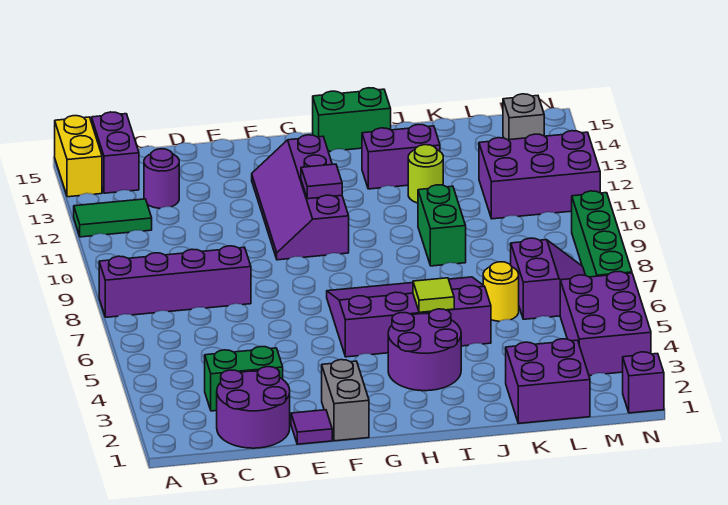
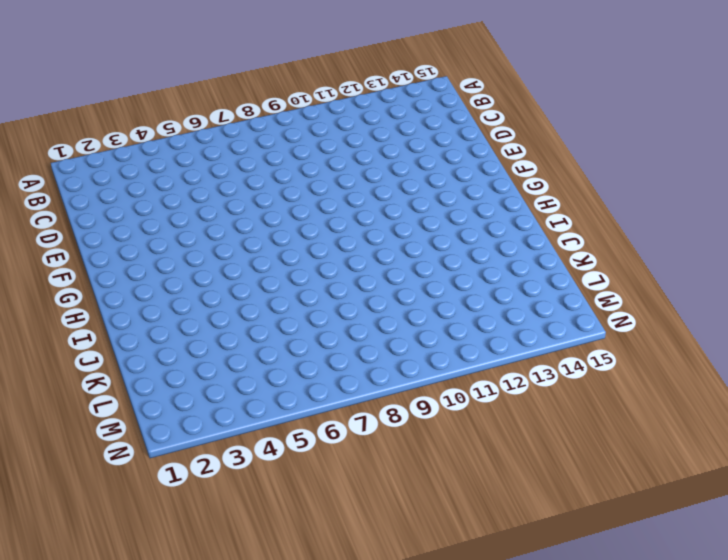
none -> purple 1x4 brick [99,246,251,317]
none -> green 1x2 tile [74,199,152,237]
none -> yellow 1x2 brick [55,116,102,197]

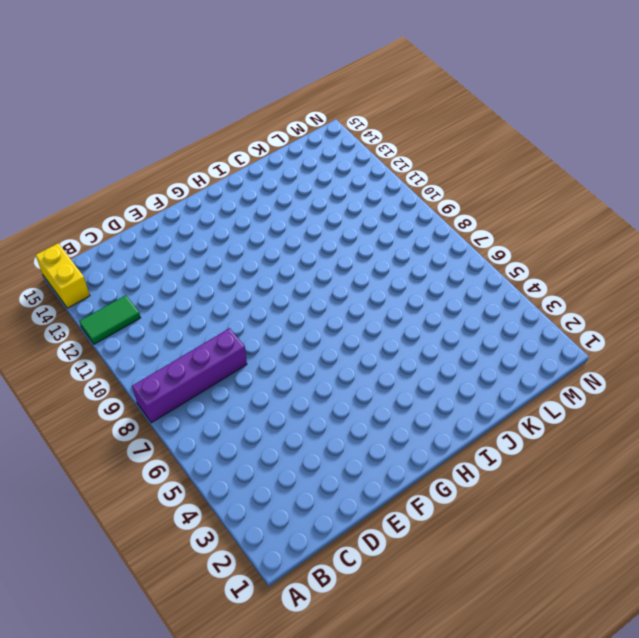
none -> purple 1x2 brick [91,112,139,193]
none -> purple 2x2 round brick [217,367,290,448]
none -> green 1x2 brick [205,347,283,411]

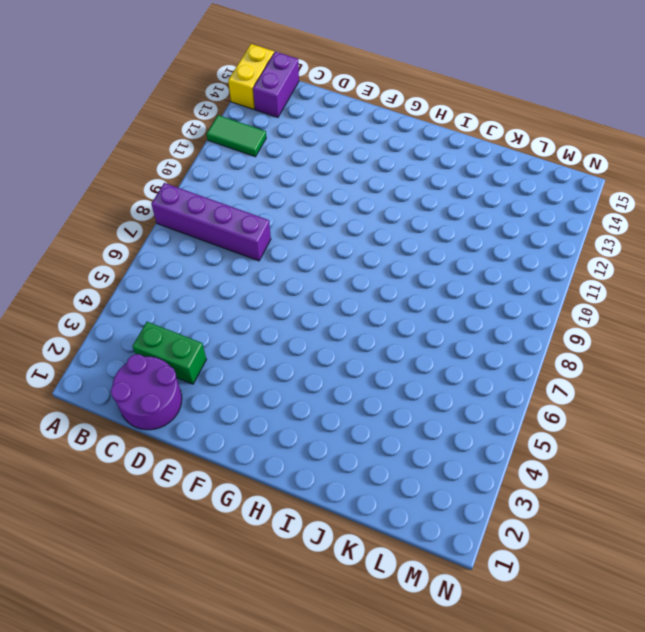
none -> purple 1x1 round brick [144,149,179,208]
none -> purple 1x1 tile [291,410,332,444]
none -> grey 1x2 brick [322,360,369,441]

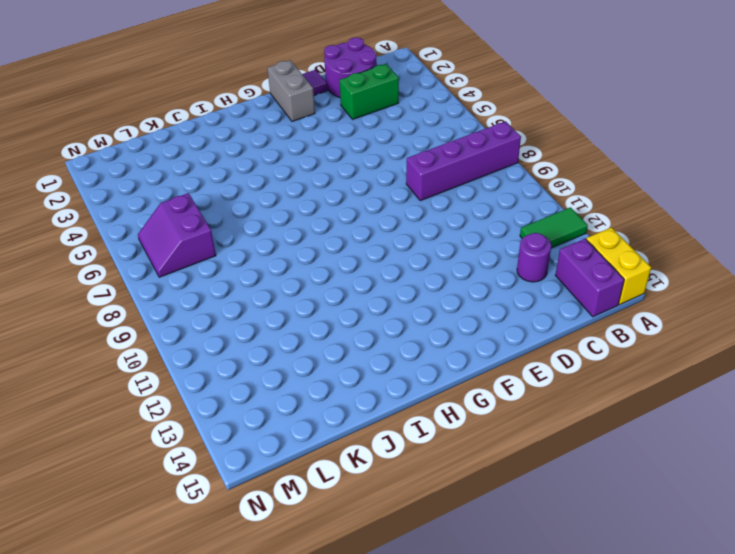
none -> purple 2x4 slope [252,135,349,260]
none -> purple 3x4 slope [327,277,491,357]
none -> purple 2x2 round brick [388,309,461,391]

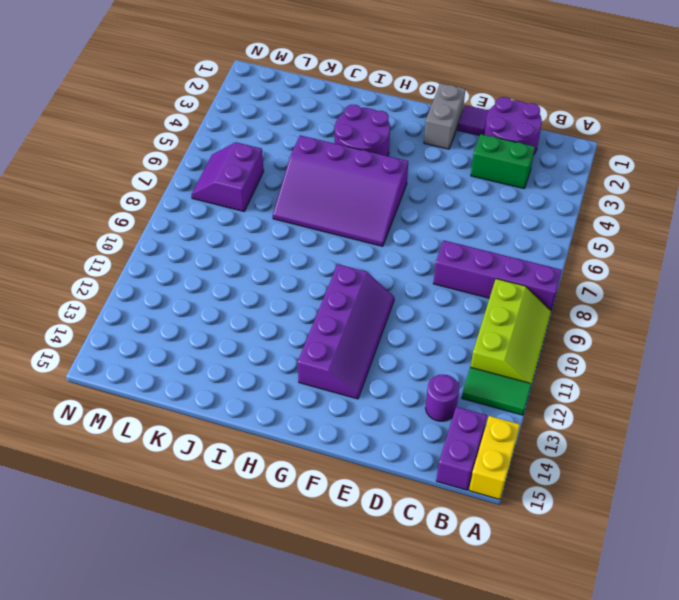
lime 2x3 slope [471,279,551,384] -> none
none -> green 1x2 brick [313,88,391,151]
none -> purple 1x2 brick [362,125,440,189]
none -> green 1x2 brick [418,185,466,266]

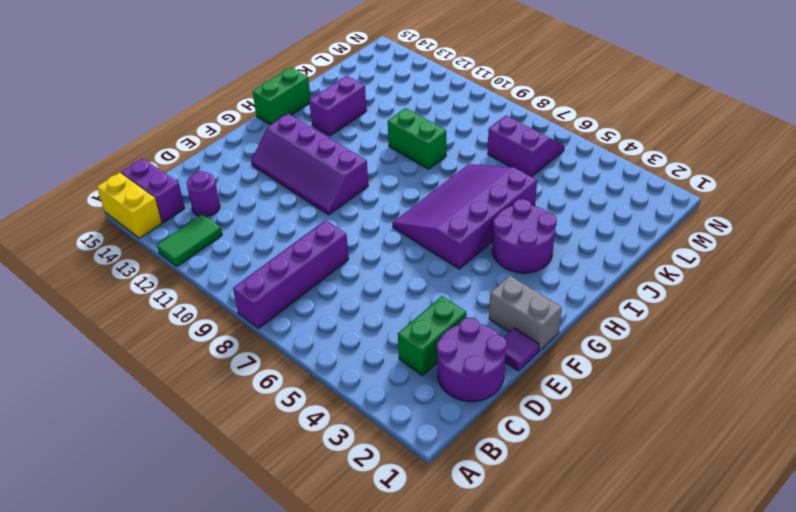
none -> lime 1x1 round brick [408,145,443,203]
none -> purple 2x2 brick [506,339,590,423]
none -> yellow 1x1 round brick [483,262,519,321]

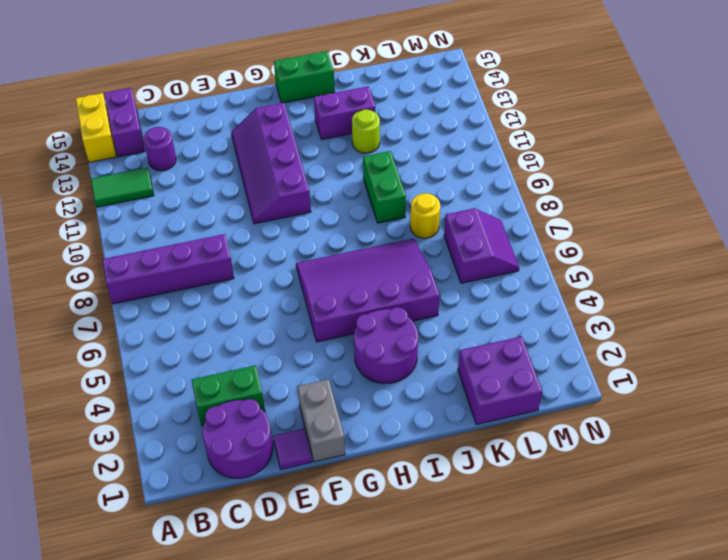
yellow 1x1 round brick [410,193,440,238] -> yellow 1x1 round brick moved to [483,262,519,321]
none -> purple 2x3 brick [479,131,600,219]
none -> purple 2x3 brick [560,272,651,375]
none -> grey 1x1 brick [503,94,544,140]

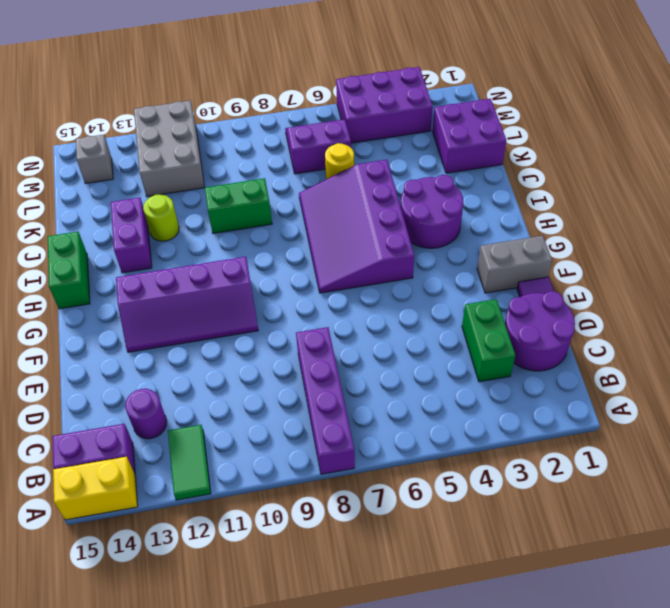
grey 2x3 brick [134,100,205,197] -> purple 2x3 brick [479,131,600,219]
none -> purple 1x1 brick [623,352,664,413]
none -> green 1x4 brick [572,191,632,277]
none -> purple 1x1 tile [301,164,342,199]

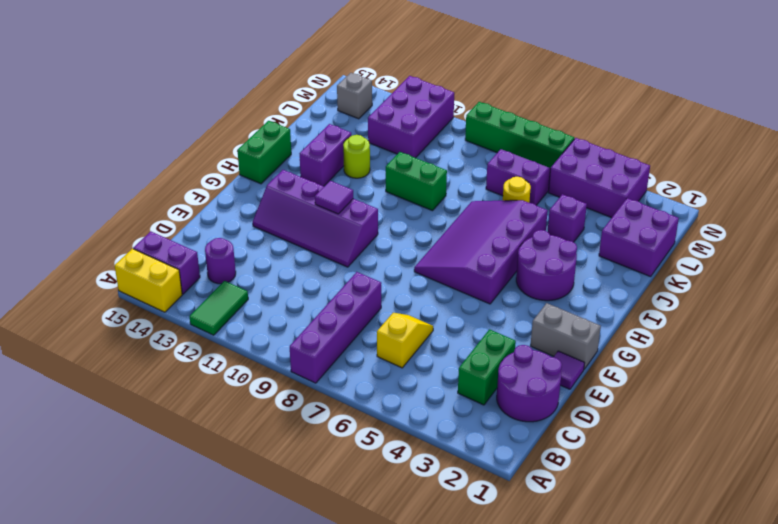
yellow 1x2 slope [377,313,433,368] -> none
purple 1x1 brick [548,194,587,242] -> purple 1x1 brick moved to [623,352,664,413]
none -> lime 1x1 tile [413,278,454,312]

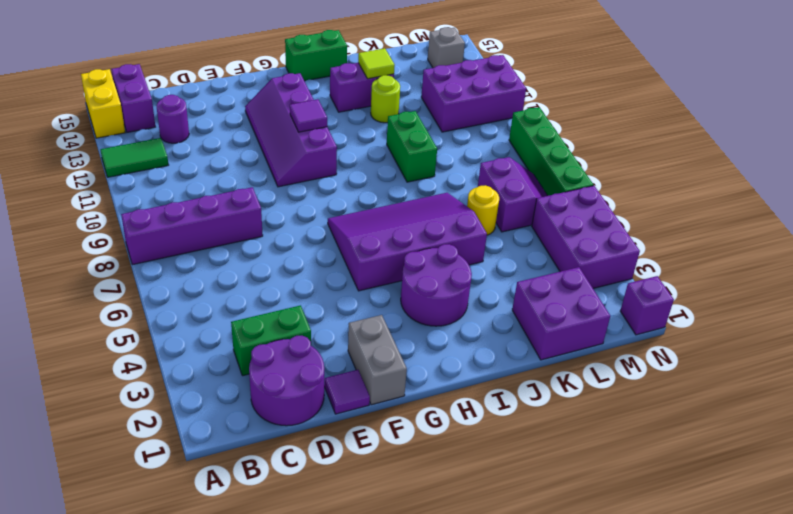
lime 1x1 tile [358,48,395,79] -> lime 1x1 tile moved to [413,278,454,312]

